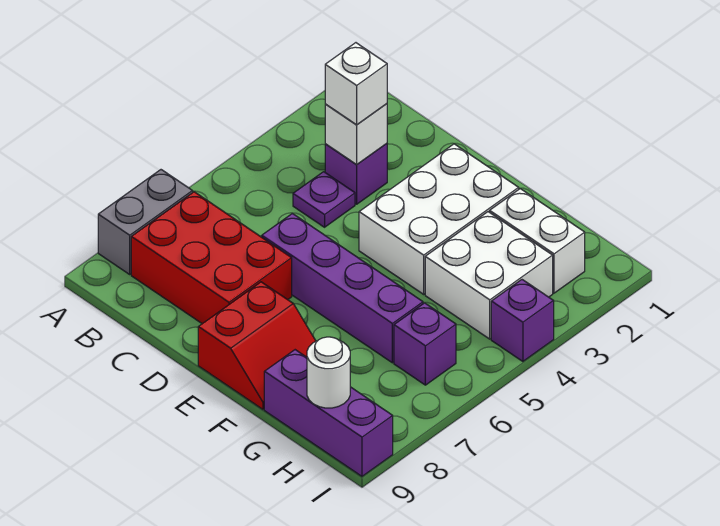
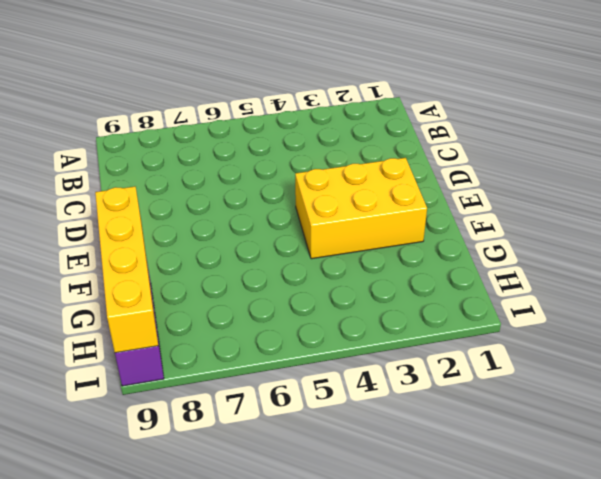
yellow 2x3 brick [295,158,427,259] -> white 2x3 brick [359,144,519,294]
yellow 1x4 brick [95,187,158,353] -> white 1x1 round brick [307,337,350,408]
none -> grey 1x2 brick [98,170,193,274]
none -> red 2x3 brick [131,192,292,324]
none -> purple 1x1 brick [325,143,387,204]

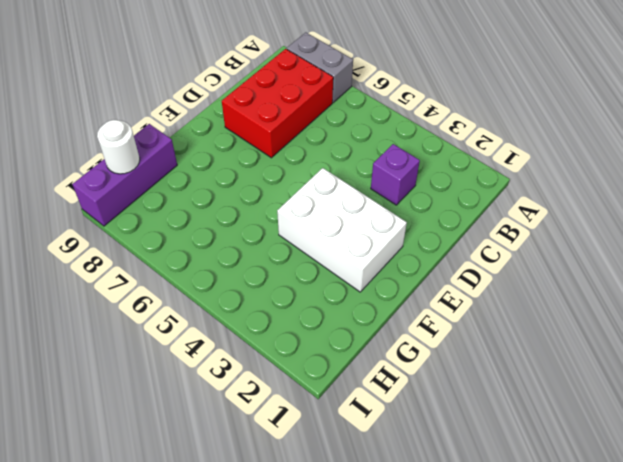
none -> purple 1x1 plate [293,172,355,227]
none -> purple 1x4 brick [262,213,423,363]
none -> red 2x2 slope [198,282,316,409]

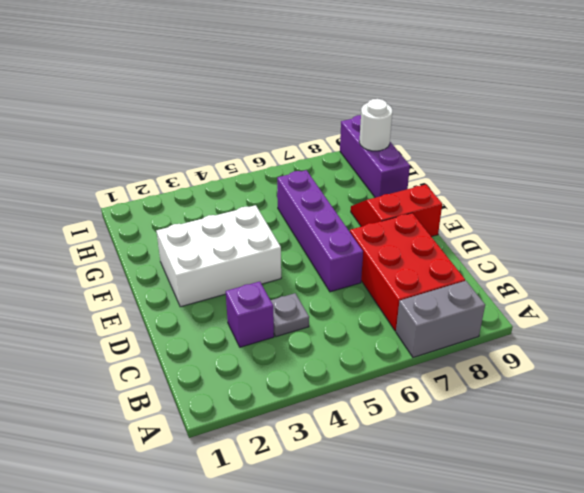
grey 1x1 plate [271,293,309,337] -> purple 1x1 plate [293,172,355,227]
none -> white 1x2 brick [490,189,585,293]
none -> white 2x2 brick [425,212,553,339]
none -> purple 1x1 brick [394,303,456,385]

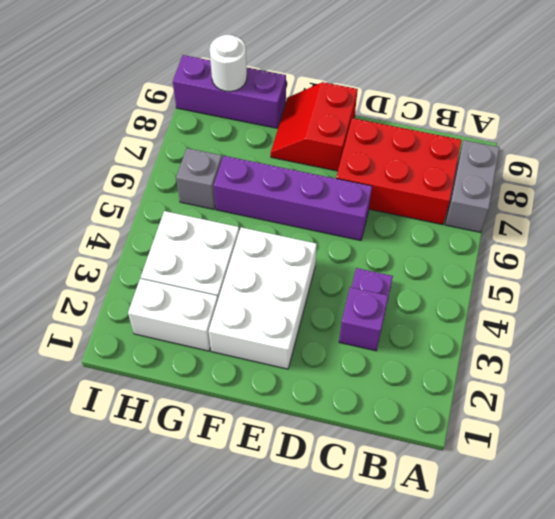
grey 1x1 brick [176,148,222,209] -> purple 1x1 brick [394,303,456,385]
none -> purple 1x1 brick [491,280,554,361]
none -> white 1x1 brick [325,104,387,164]
none -> white 1x1 brick [325,43,387,125]

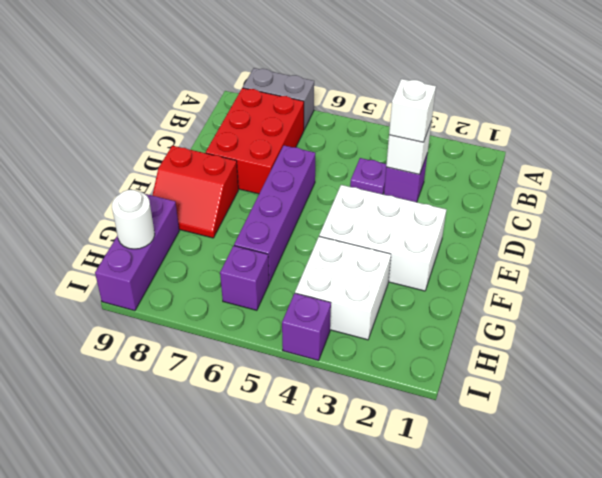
none -> white 1x2 brick [490,189,585,293]

